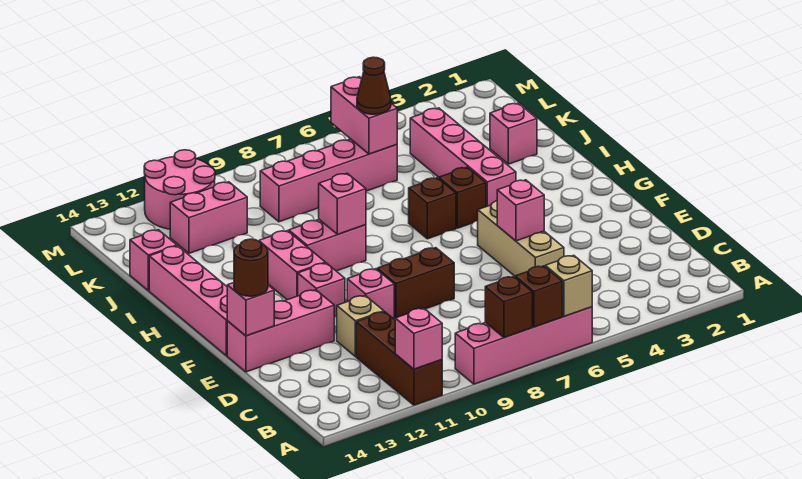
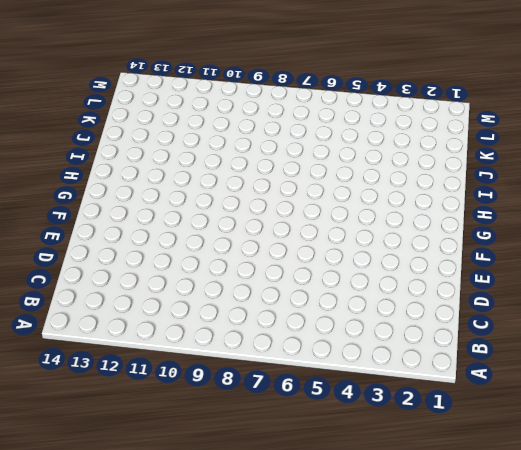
none -> pink 1x4 brick [455,307,592,384]
none -> brown 1x3 brick [356,312,442,405]
none -> tan 1x3 brick [478,201,564,276]

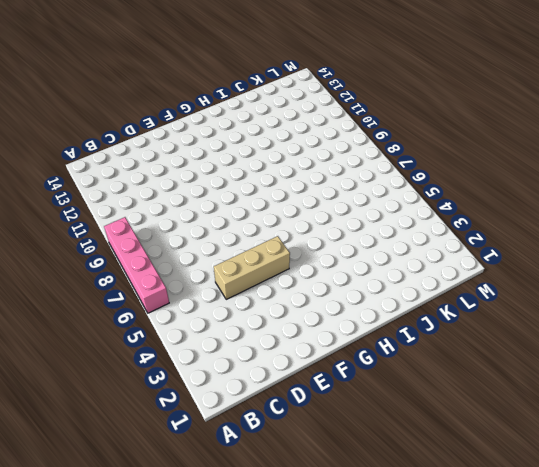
none -> brown 1x3 brick [356,312,442,405]
none -> tan 1x1 brick [337,296,384,357]
none -> brown 1x2 brick [377,248,454,318]

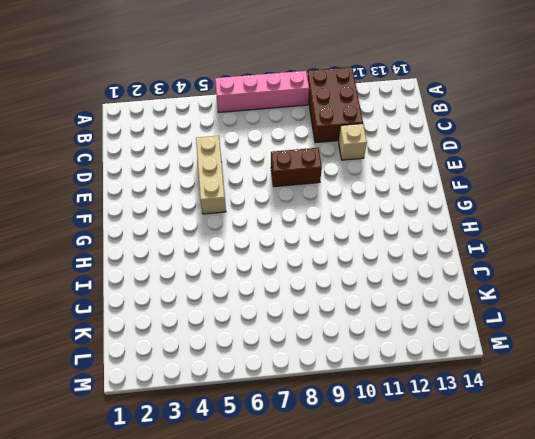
brown 2x3 brick [307,67,363,143] -> brown 1x3 brick [356,312,442,405]
none -> pink 1x1 brick [347,269,394,319]
none -> pink 1x3 brick [227,290,334,372]
none -> pink 1x1 brick [298,263,345,317]

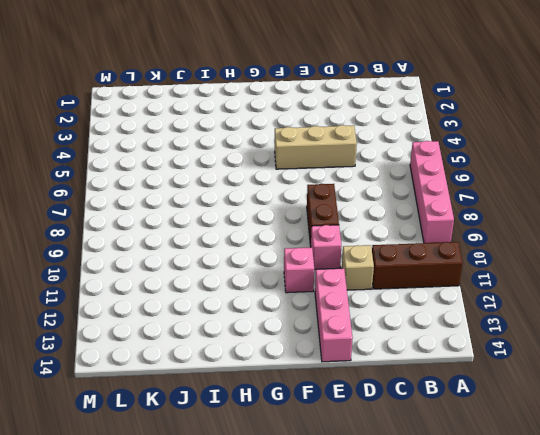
none -> pink 1x4 brick [149,246,227,356]
none -> pink 1x2 brick [259,231,325,300]
none -> pink 1x4 brick [410,108,516,207]

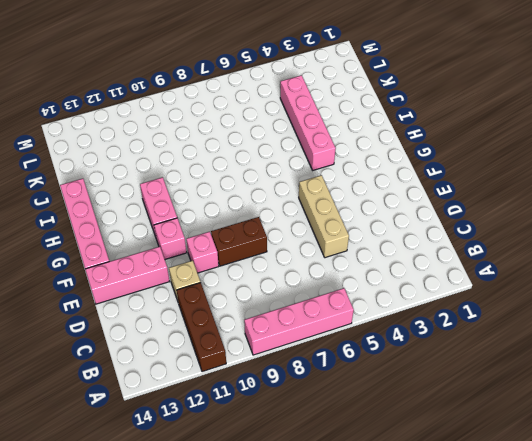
none -> brown 1x1 brick [439,167,486,228]
none -> brown 1x1 brick [409,178,456,239]
none -> pink 1x2 brick [289,220,366,271]

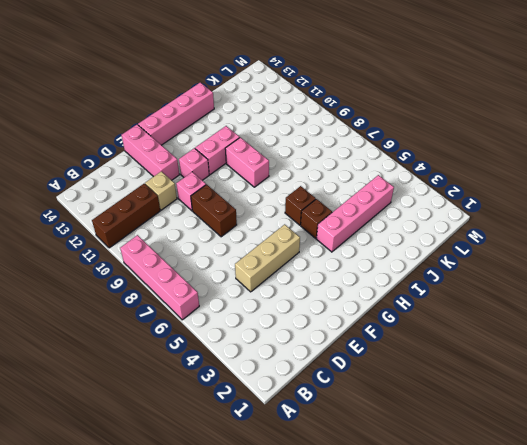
none -> pink 1x1 brick [490,103,537,164]
none -> pink 1x1 brick [130,230,177,291]
none -> pink 1x4 brick [260,139,397,222]

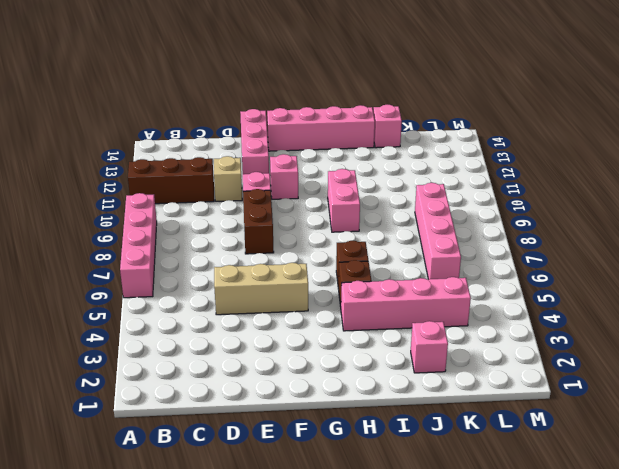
none -> pink 1x2 brick [259,231,325,300]
none -> pink 1x2 brick [170,182,247,253]
none -> pink 2x2 round brick [144,150,215,229]

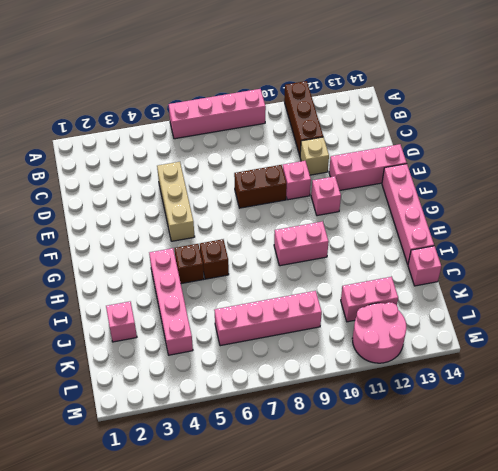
none -> pink 1x2 brick [259,231,325,300]
none -> tan 1x1 brick [545,255,592,316]
none -> brown 1x1 brick [515,266,562,327]

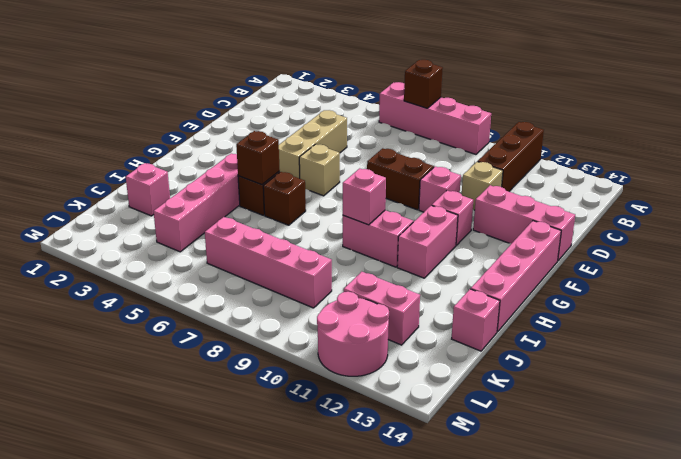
tan 1x1 brick [299,144,340,196] -> tan 1x1 brick moved to [545,255,592,316]
brown 1x1 brick [236,131,280,185] -> brown 1x1 brick moved to [485,277,532,338]
none -> pink 1x1 brick [395,308,442,369]
none -> pink 1x1 brick [497,180,544,241]
none -> pink 1x1 brick [227,283,274,336]

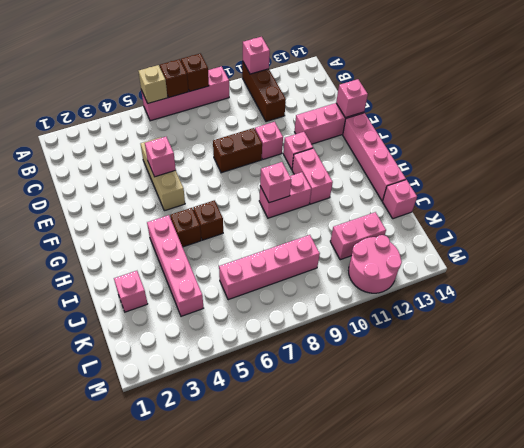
none -> tan 1x1 brick [337,296,384,357]
none -> pink 1x2 brick [331,77,397,154]
none -> brown 1x1 round brick [234,239,268,296]

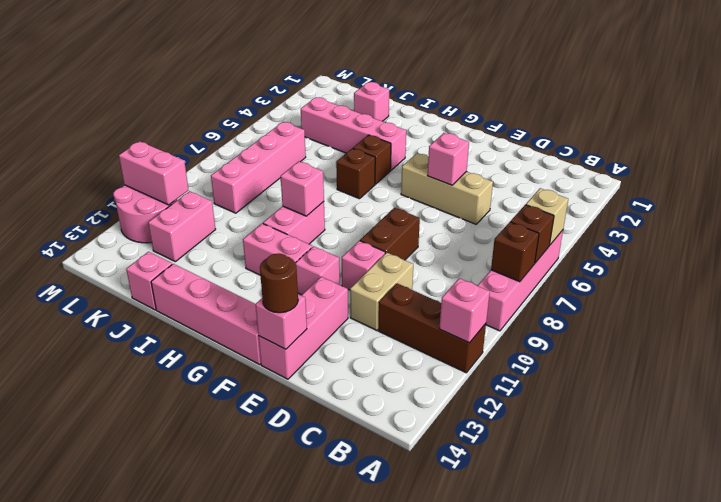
tan 1x2 brick [350,253,413,330] -> tan 1x1 brick [337,296,384,357]
pink 1x2 brick [119,141,188,205] -> pink 1x2 brick moved to [331,77,397,154]
none -> brown 1x1 cone [357,57,391,114]

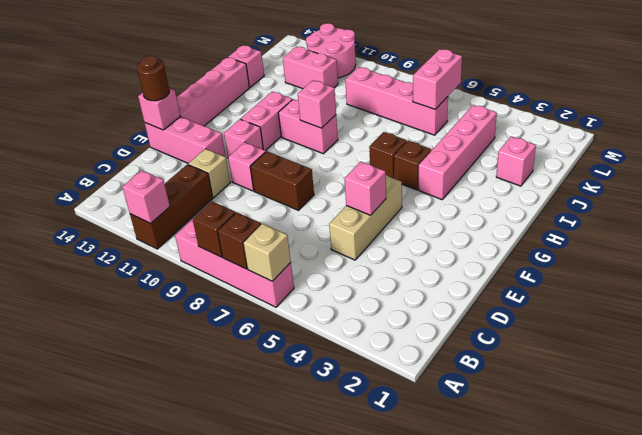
none -> brown 1x1 cone [357,57,391,114]

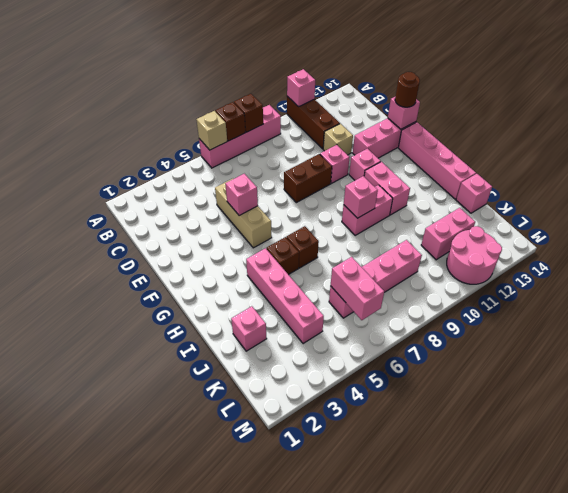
none -> brown 1x1 cone [357,57,391,114]

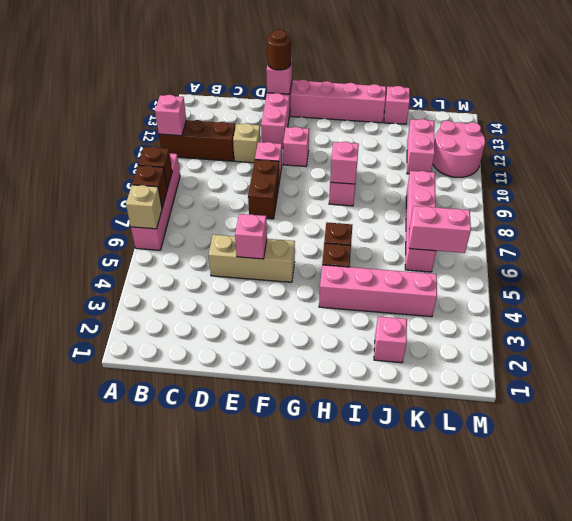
none -> pink 1x2 brick [259,231,325,300]
none -> brown 1x1 cone [357,57,391,114]

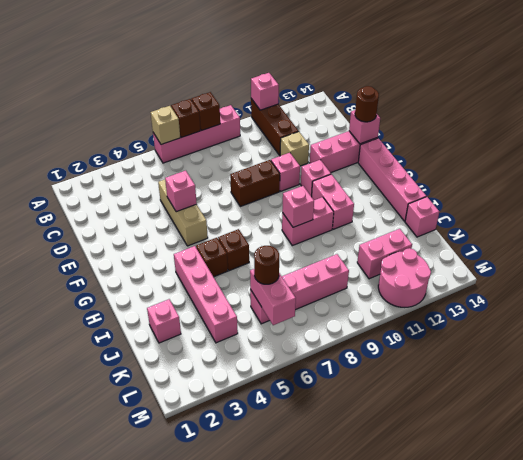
brown 1x1 round brick [254,246,279,284] -> brown 1x1 cone [357,57,391,114]

